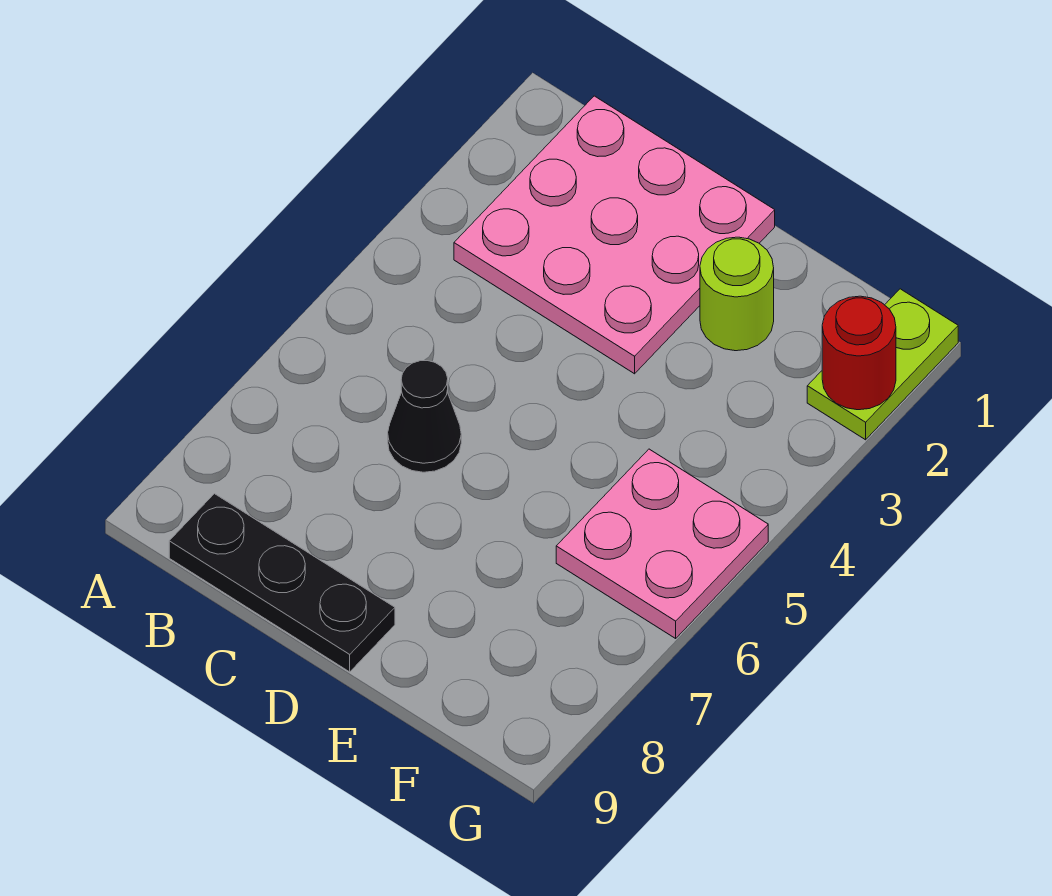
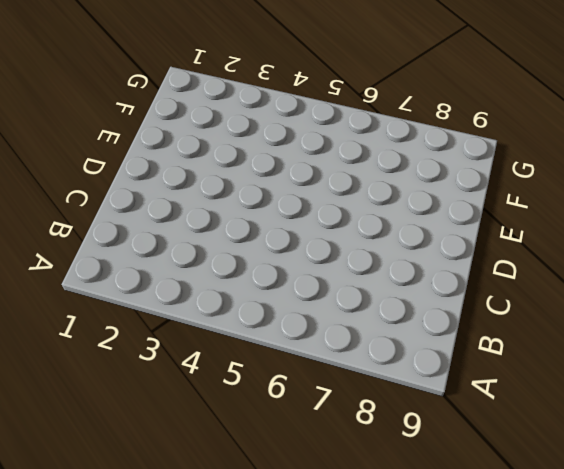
none -> pink 3x3 plate [454,96,775,374]
none -> black 1x3 plate [169,494,395,672]

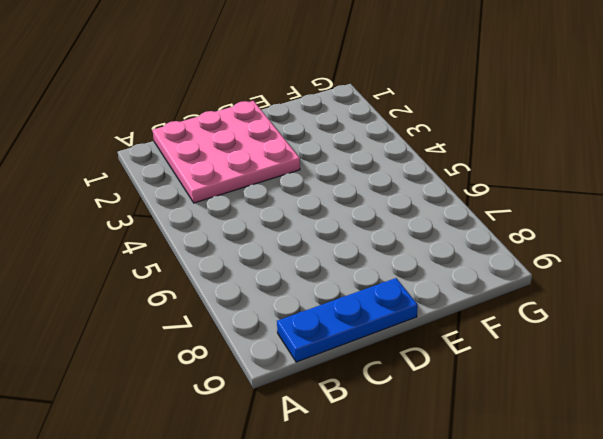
blue 1x3 plate [277,278,418,362] -> black 1x3 plate [169,494,395,672]
none -> black 1x1 cone [388,361,461,472]
none -> lime 1x1 round brick [700,237,774,351]

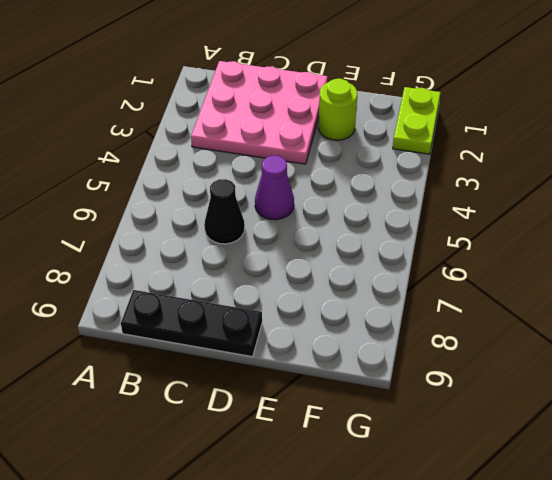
purple 1x1 cone [255,156,294,220] -> none
none -> pink 2x2 plate [556,449,768,638]
none -> red 1x1 round brick [822,296,896,410]

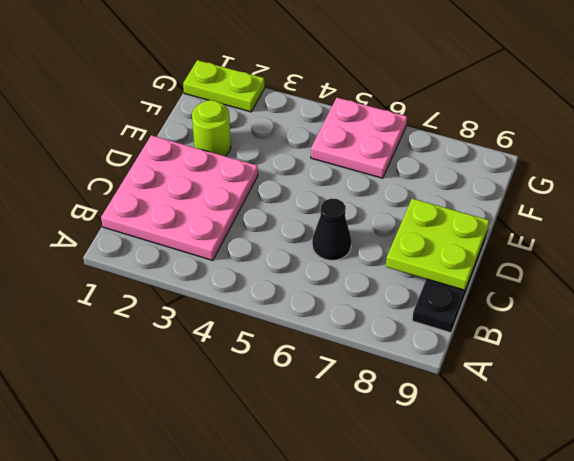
lime 2x2 plate [386,198,489,290] -> none
none -> red 1x1 round brick [822,296,896,410]

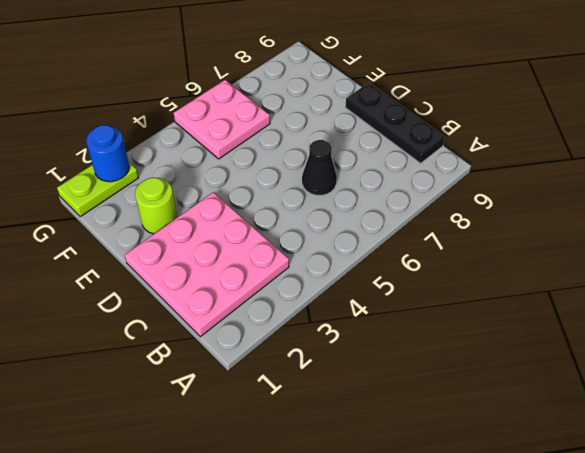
blue 1x1 round brick [86,125,129,182] -> red 1x1 round brick [822,296,896,410]

